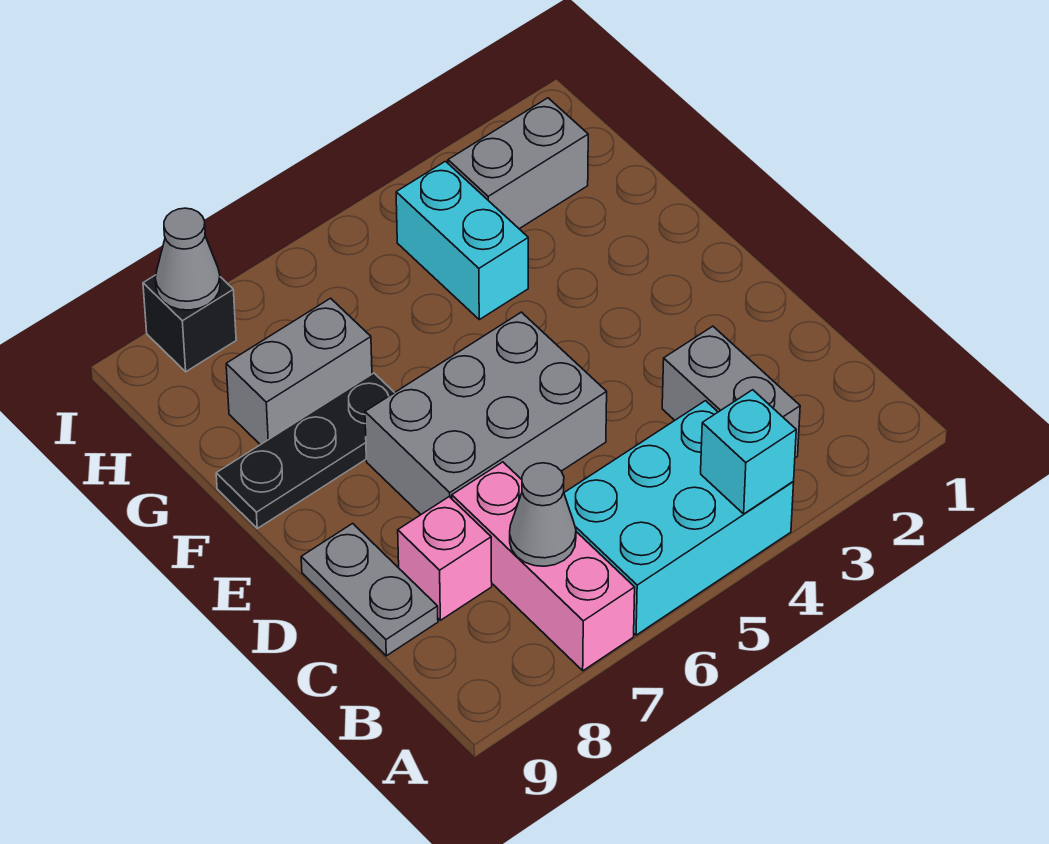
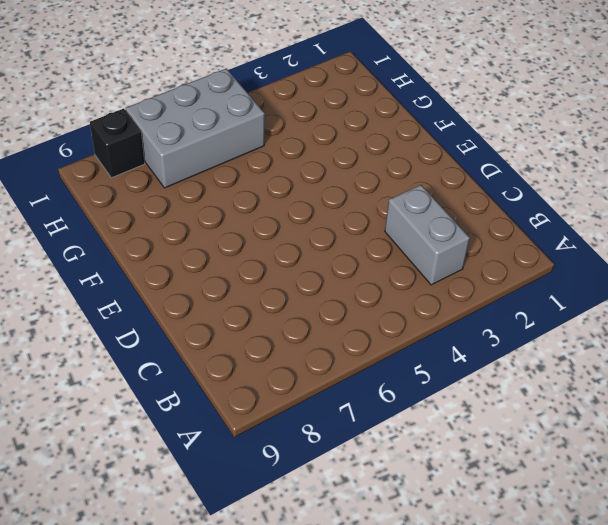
grey 2x3 brick [126,68,265,188] -> grey 2x3 brick moved to [365,312,607,514]
none -> cyan 2x3 brick [564,401,794,635]
none -> pink 1x3 brick [452,462,635,671]
none -> pink 1x1 brick [398,497,492,620]

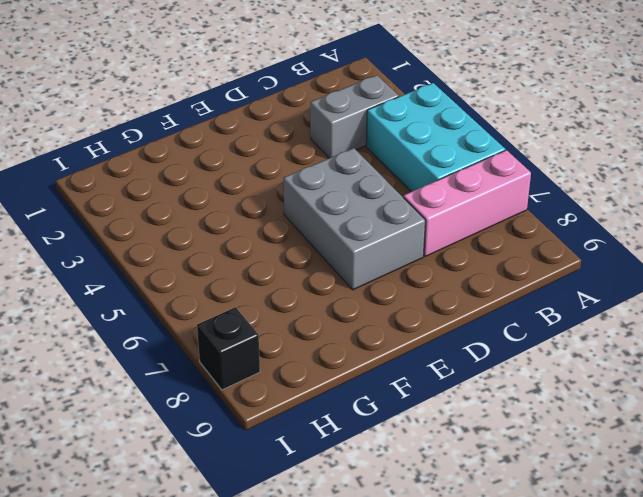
none -> pink 1x1 brick [398,497,492,620]
none -> grey 1x2 plate [301,523,438,656]
none -> black 1x3 plate [216,373,395,528]

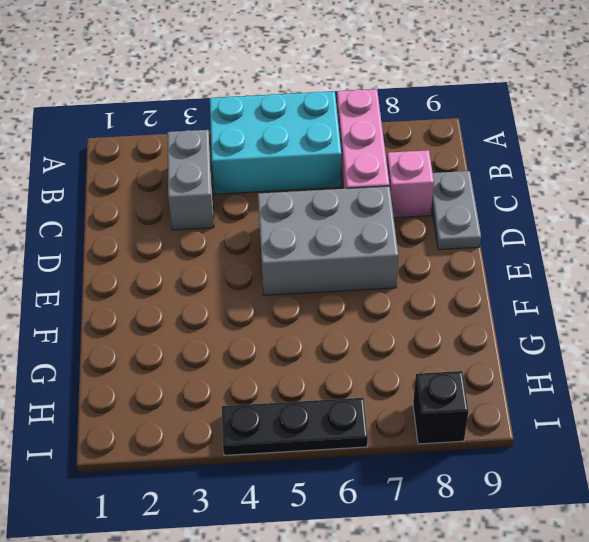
black 1x3 plate [222,398,368,455] -> black 1x3 plate moved to [216,373,395,528]
none -> cyan 1x2 brick [396,161,528,320]
none -> grey 1x2 brick [226,298,372,445]
none -> grey 1x2 brick [448,98,588,229]

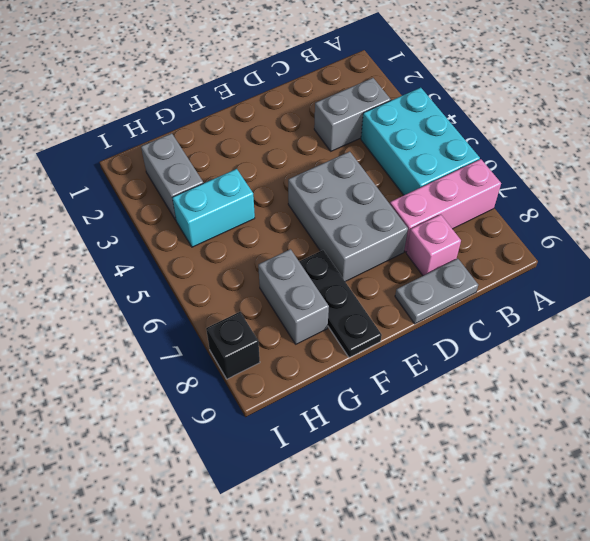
none -> cyan 1x1 brick [701,390,796,514]
none -> grey 1x1 cone [510,463,576,566]
none -> grey 1x1 cone [155,208,220,310]

